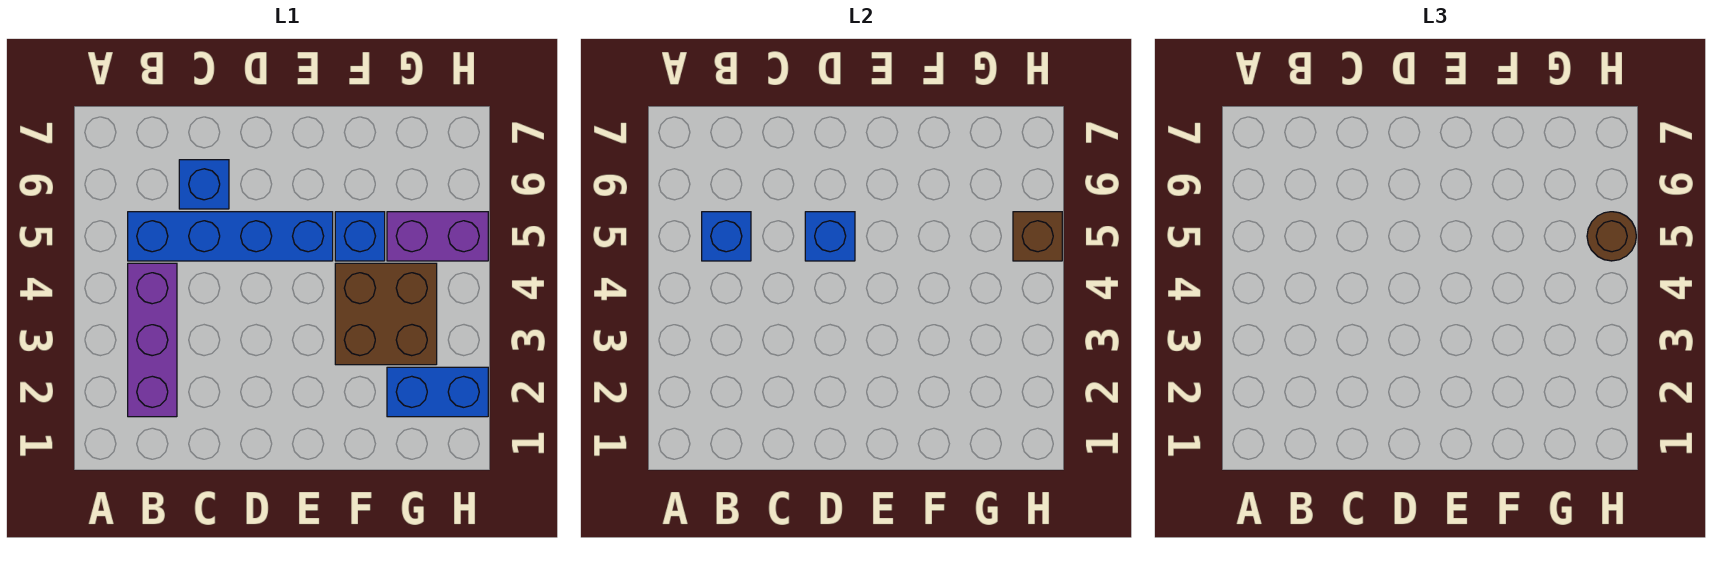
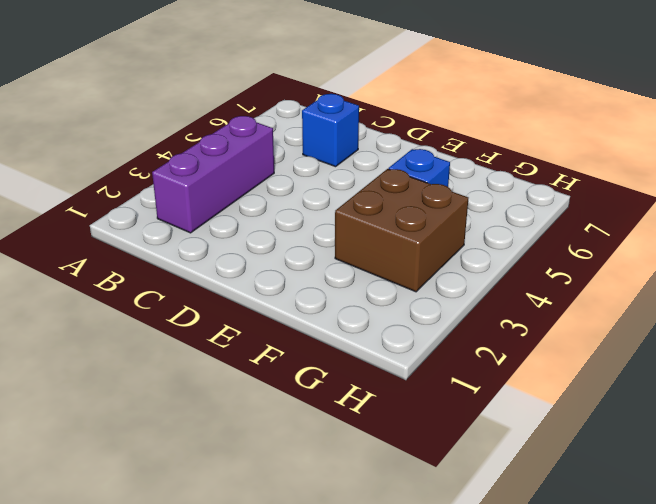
none -> blue 1x4 brick [128,212,333,261]
none -> blue 1x2 brick [387,367,488,417]

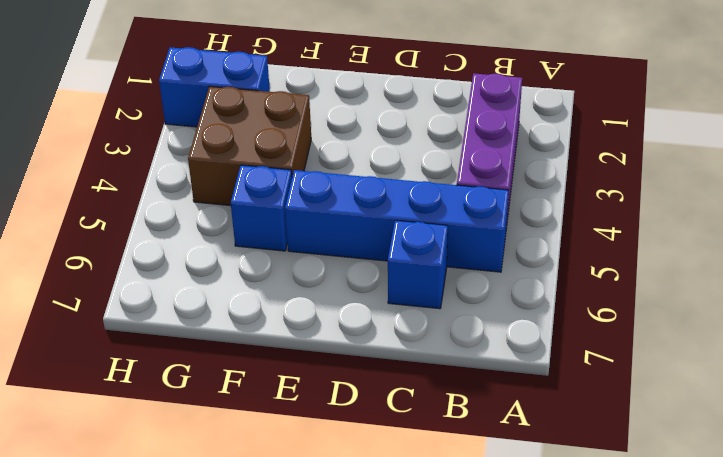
none -> purple 1x2 brick [387,212,488,261]
none -> blue 1x1 brick [702,212,751,261]

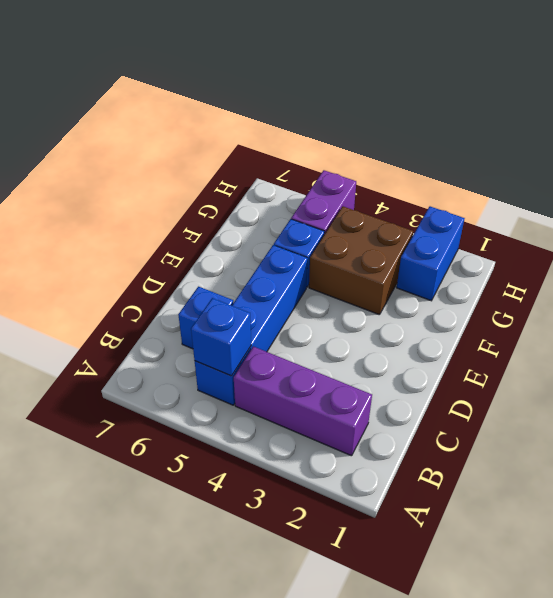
none -> blue 1x1 brick [805,212,855,261]
none -> brown 1x1 brick [1013,212,1062,261]

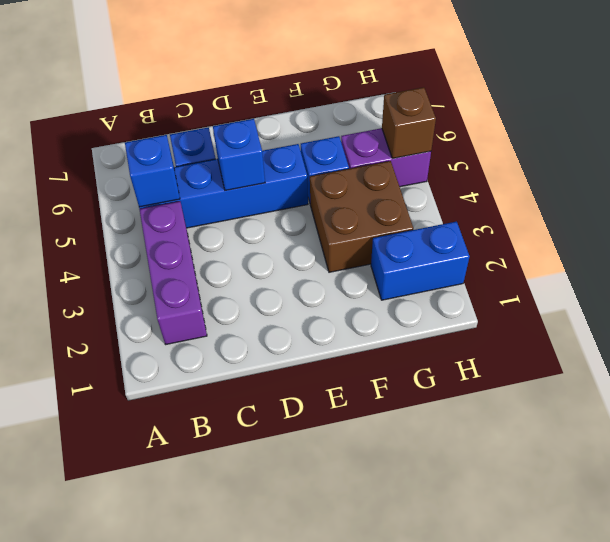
none -> brown 1x1 round brick [1587,212,1636,261]

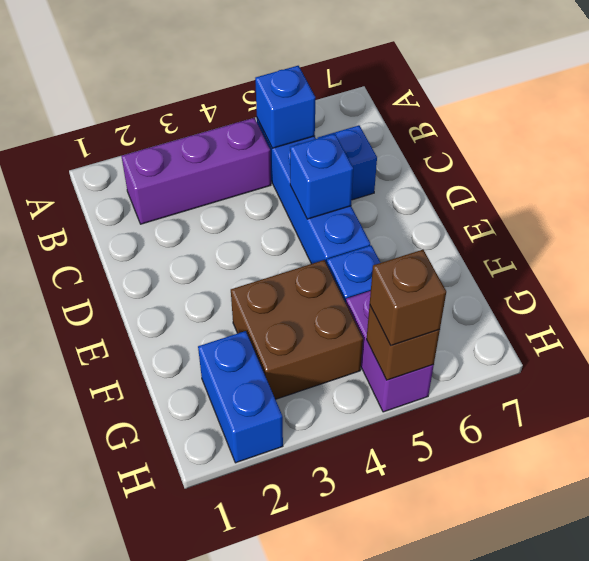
brown 1x1 brick [370,250,446,346] -> brown 1x1 round brick [1587,212,1636,261]

